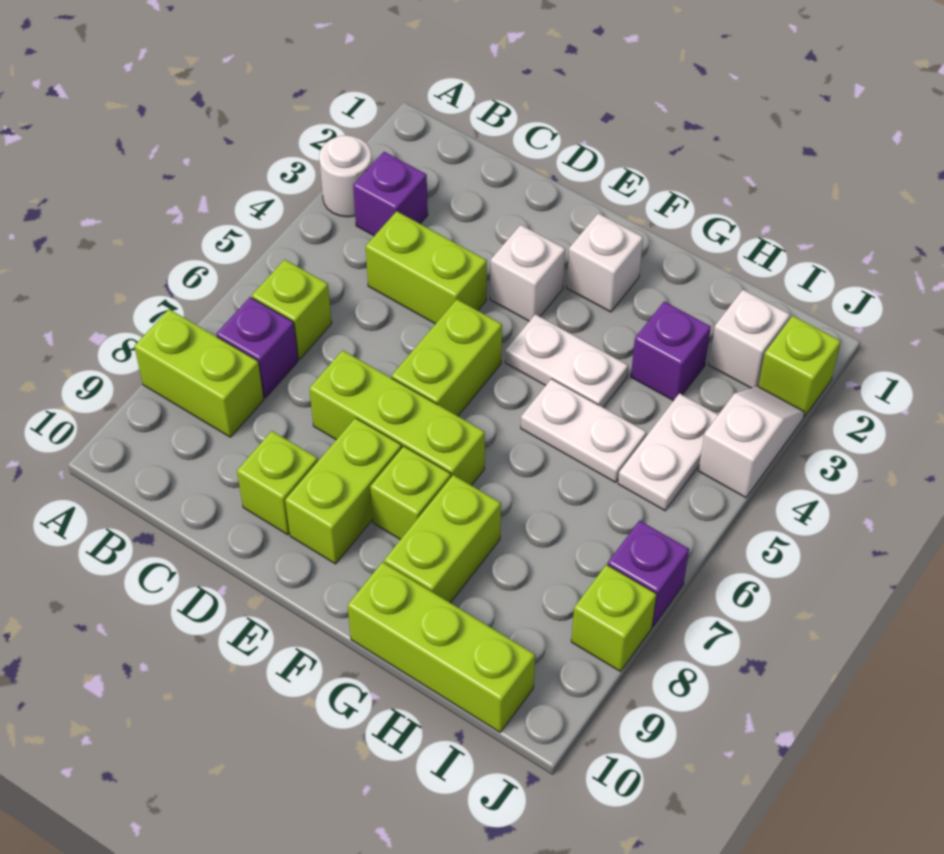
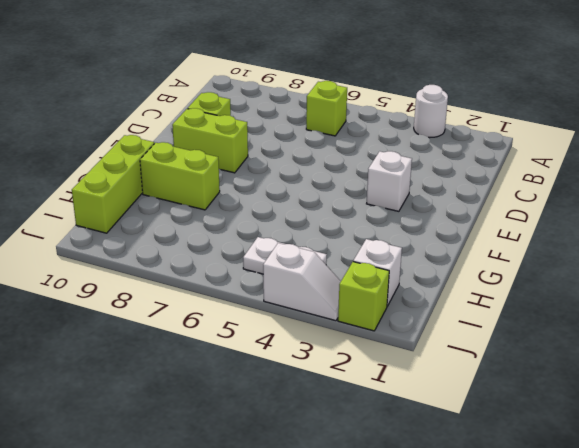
none -> lime 1x2 brick [134,309,264,437]
none -> purple 1x1 brick [353,152,428,236]
none -> purple 1x1 brick [216,297,298,398]

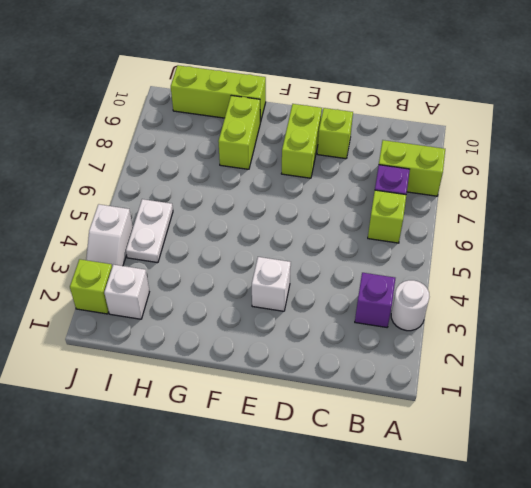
none -> lime 1x2 brick [365,211,487,324]
none -> lime 1x3 brick [309,350,485,485]
none -> lime 1x2 brick [392,299,502,416]

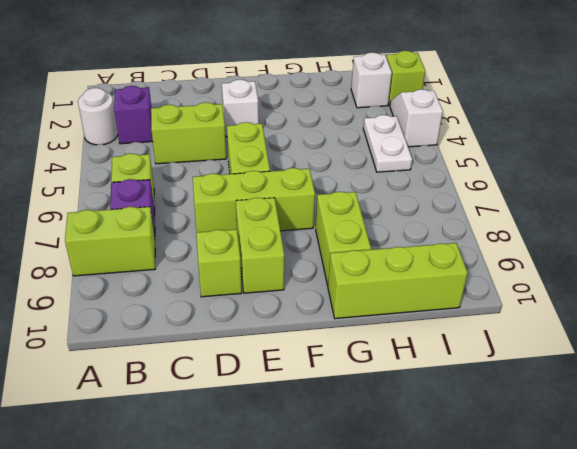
none -> white 1x1 brick [567,213,643,312]
none -> white 1x2 plate [505,314,628,408]
none -> lime 1x1 brick [370,446,451,540]

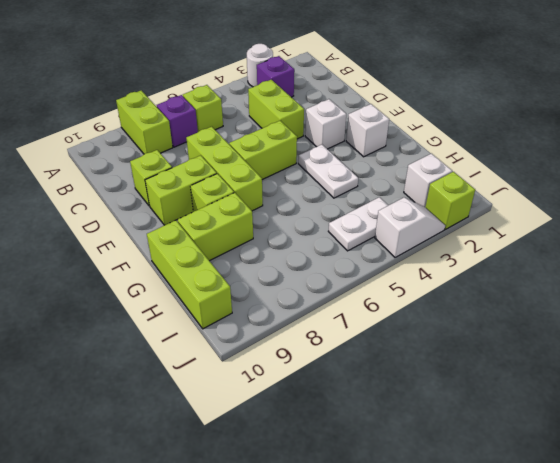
none -> white 1x2 plate [521,379,646,482]
none -> purple 1x1 brick [631,302,711,401]
none -> purple 1x1 brick [608,521,689,626]

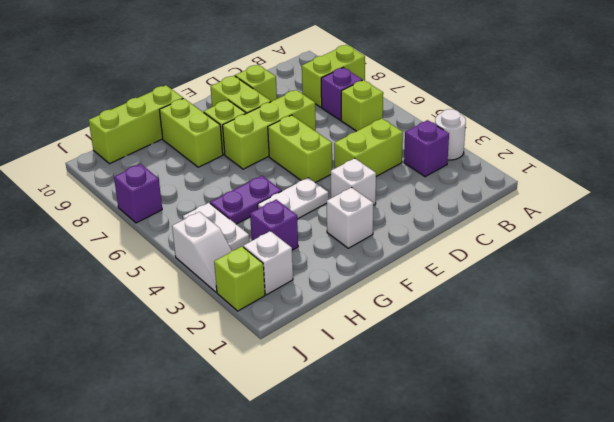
purple 1x2 plate [210,176,282,224] -> white 1x2 plate [521,379,646,482]
none -> lime 1x1 brick [571,565,657,671]

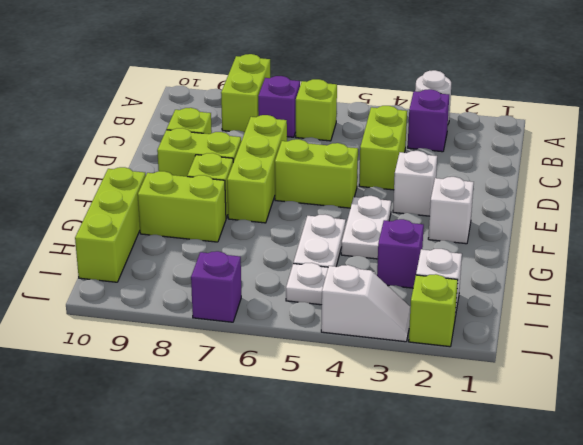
none -> lime 1x1 brick [571,565,657,671]

